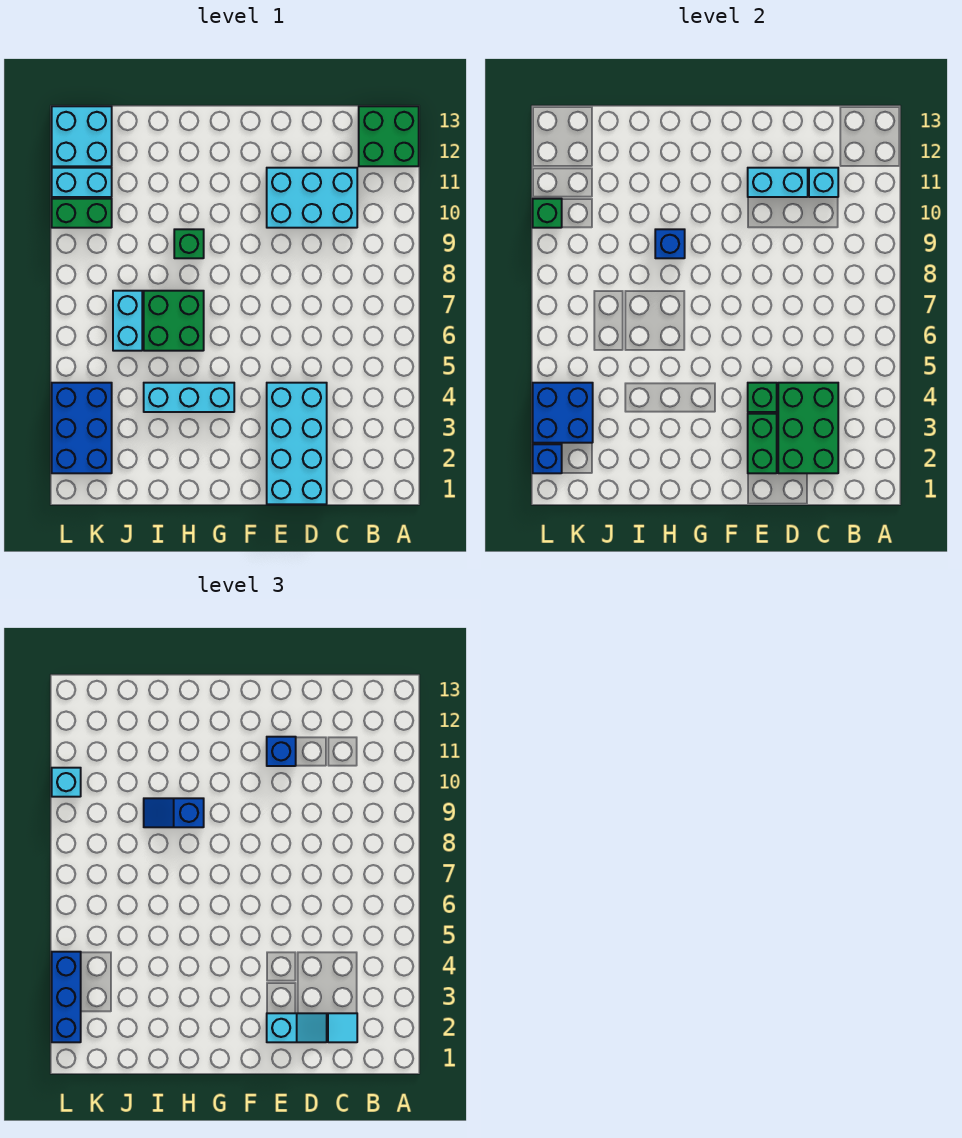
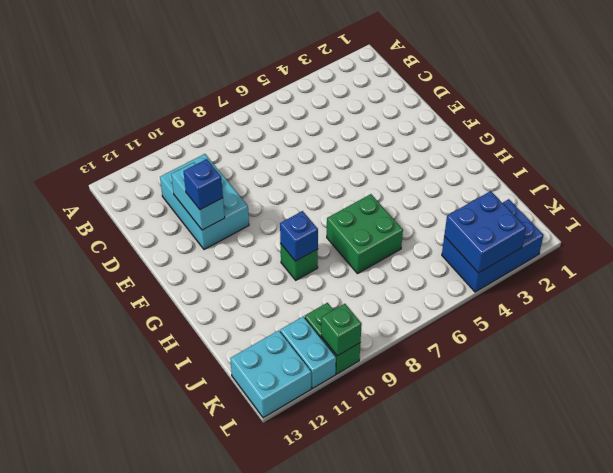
none -> green 2x2 brick [359,106,419,166]
none -> cyan 2x4 brick [267,383,327,504]
none -> cyan 1x3 brick [144,383,234,412]

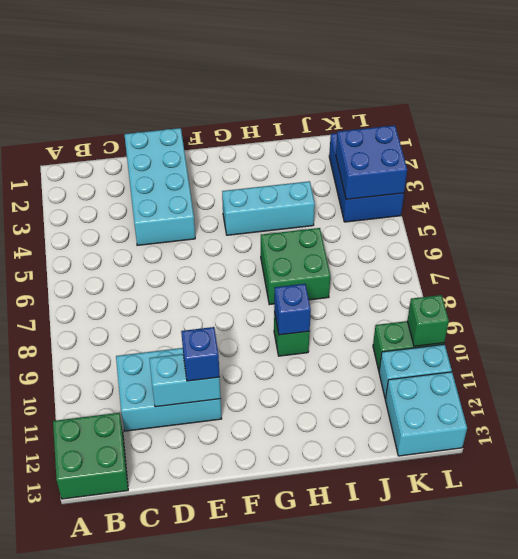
none -> cyan 1x2 brick [113,291,142,351]
none -> green 2x3 brick [778,383,838,473]
none -> cyan 1x1 brick [809,168,838,197]

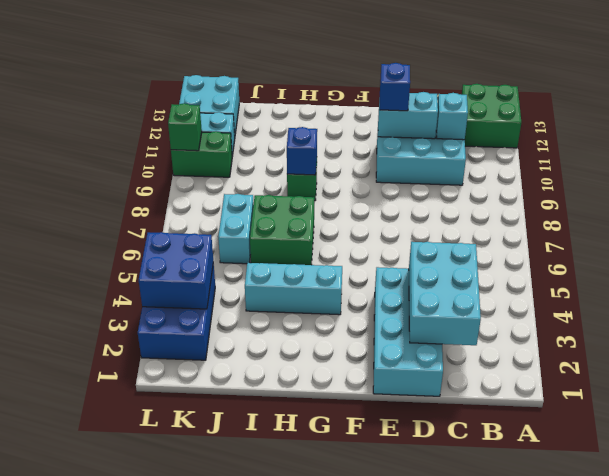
cyan 2x3 brick [409,242,481,345] -> green 2x3 brick [778,383,838,473]
none -> green 1x2 brick [748,414,777,473]
none -> green 1x1 brick [748,383,777,412]
none -> blue 1x1 brick [533,444,562,473]

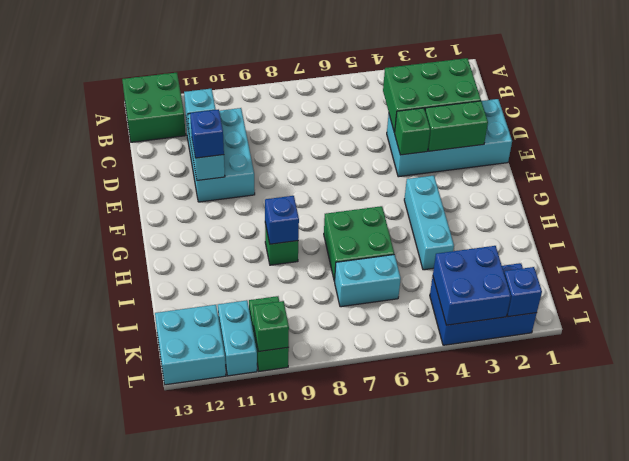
none -> cyan 1x1 tile [328,1013,357,1042]
none -> cyan 1x2 slope [267,1013,327,1042]
none -> blue 1x2 slope [144,798,204,827]

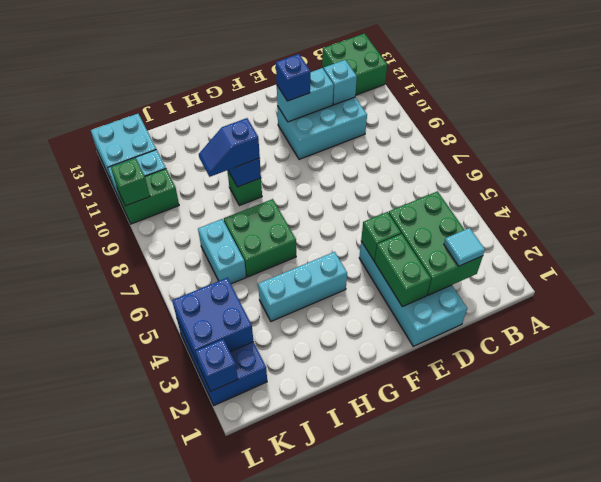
none -> cyan 1x2 slope [267,1013,327,1042]
none -> blue 1x3 brick [52,952,81,1042]
none -> cyan 1x1 brick [52,768,81,797]

